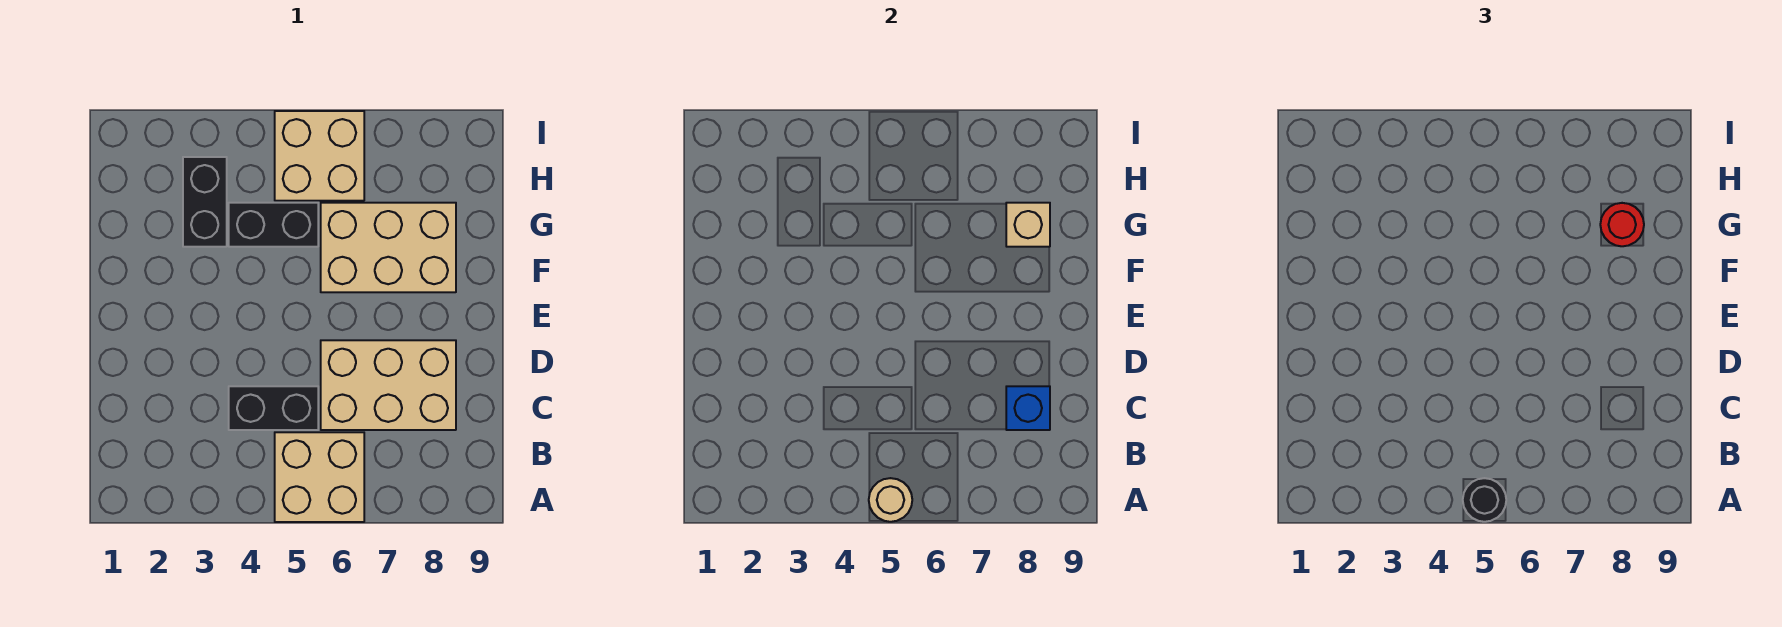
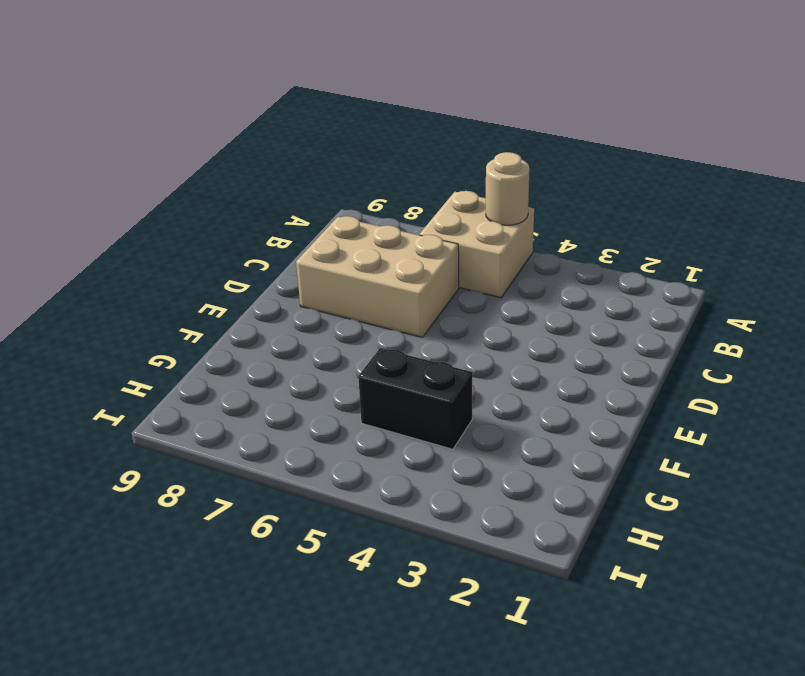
none -> black 1x2 brick [229,386,318,430]
none -> tan 2x3 brick [321,203,456,292]
none -> black 1x2 brick [183,157,227,247]

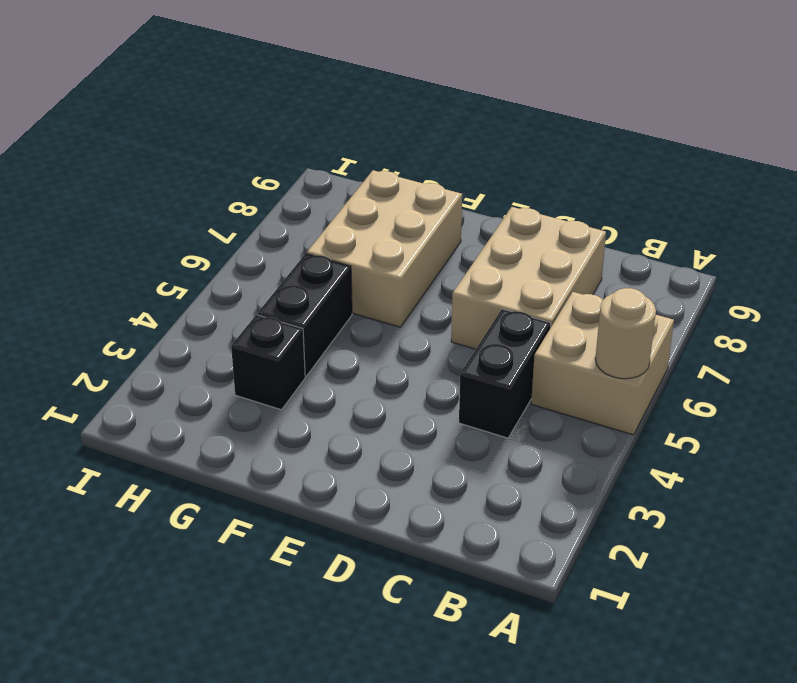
black 1x1 brick [231,315,305,410] -> black 1x2 brick [183,157,227,247]
none -> tan 2x2 brick [275,111,364,201]
none -> blue 1x1 brick [1006,386,1050,430]
none -> tan 1x1 brick [1006,203,1050,247]

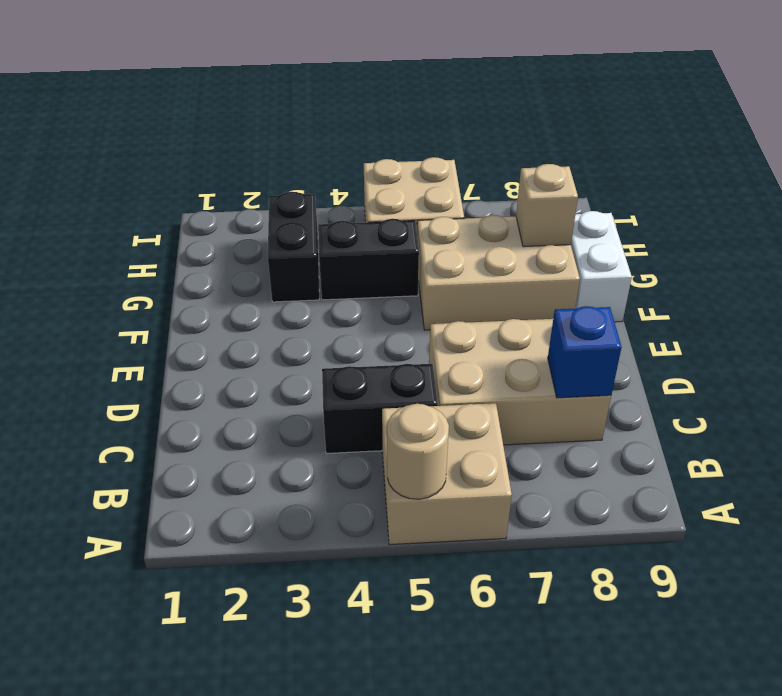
white 1x2 brick [571,211,632,322] -> none
none -> black 1x1 round brick [1463,478,1506,522]
none -> red 1x1 round brick [1600,203,1644,246]

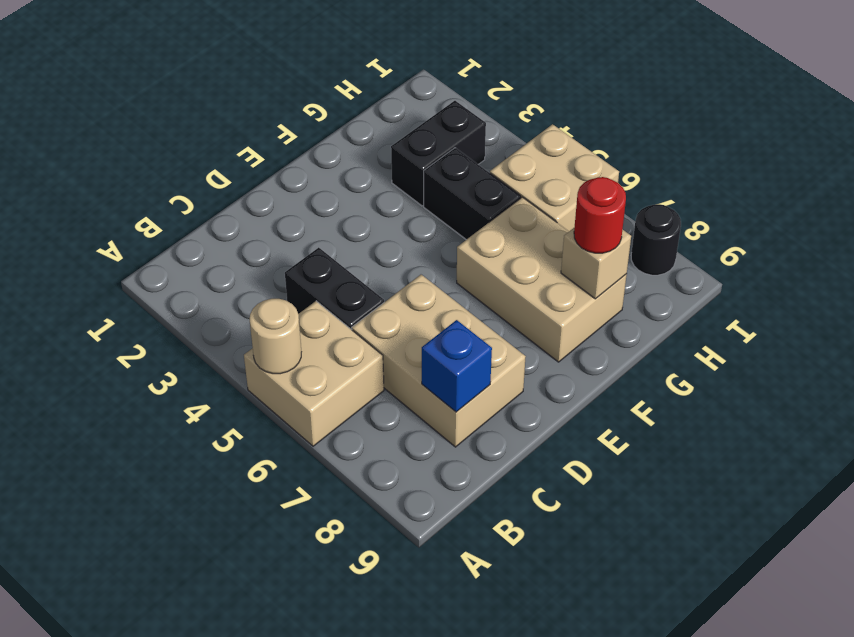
black 1x1 round brick [631,204,681,275] -> black 1x1 round brick moved to [1463,478,1506,522]

